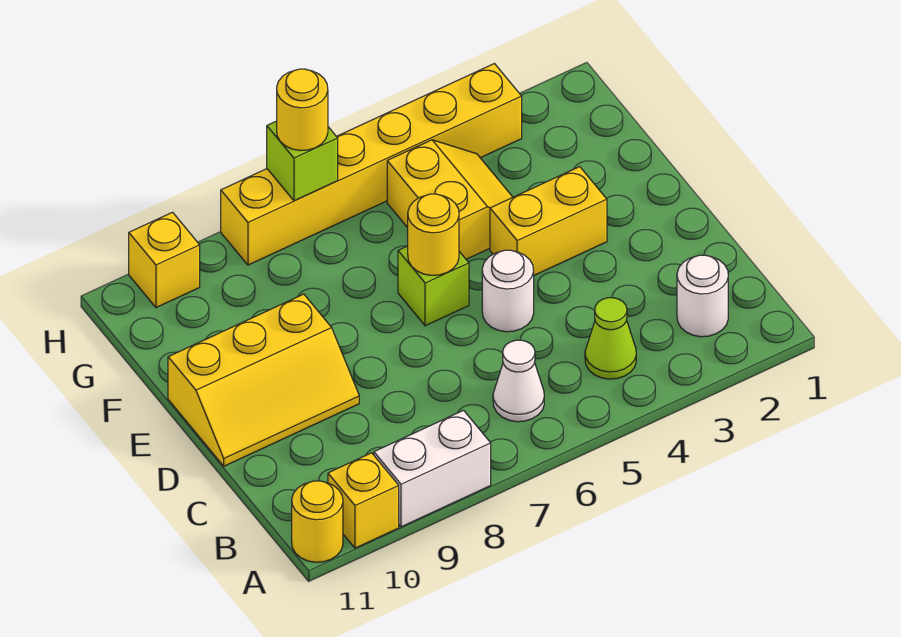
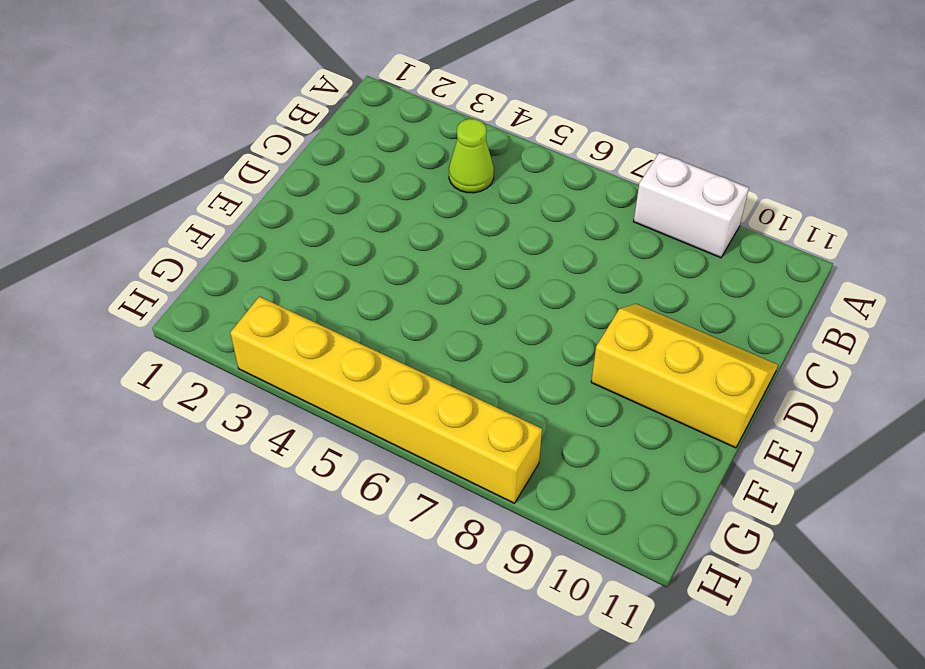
none -> yellow 1x1 brick [328,453,399,548]
none -> yellow 1x1 round brick [292,481,343,562]
none -> white 1x1 round brick [677,255,728,337]

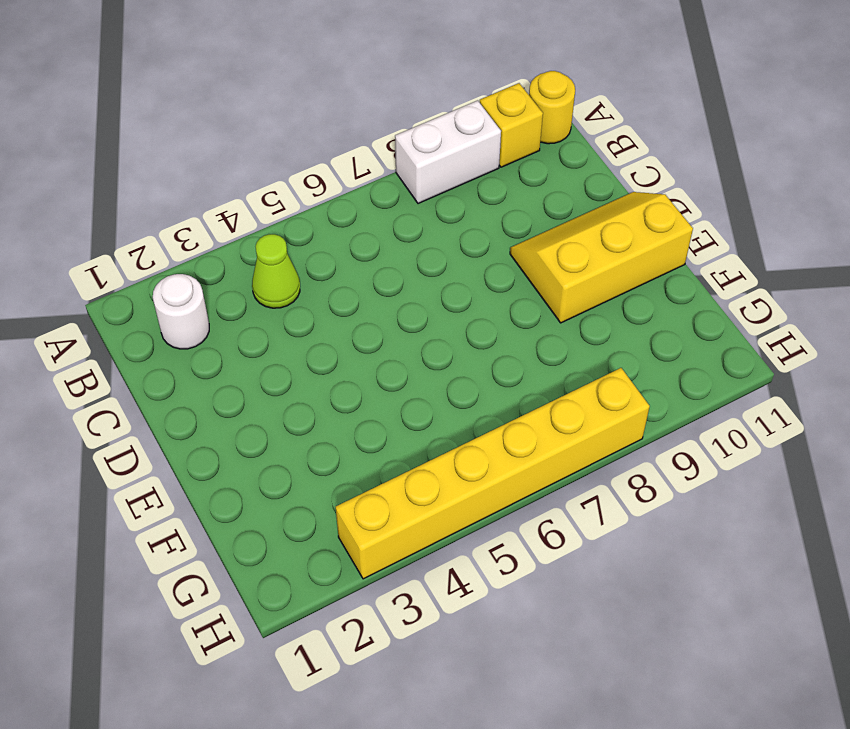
none -> white 1x1 cone [493,340,544,422]
none -> white 1x1 round brick [482,250,534,332]
none -> yellow 1x2 brick [490,167,607,275]

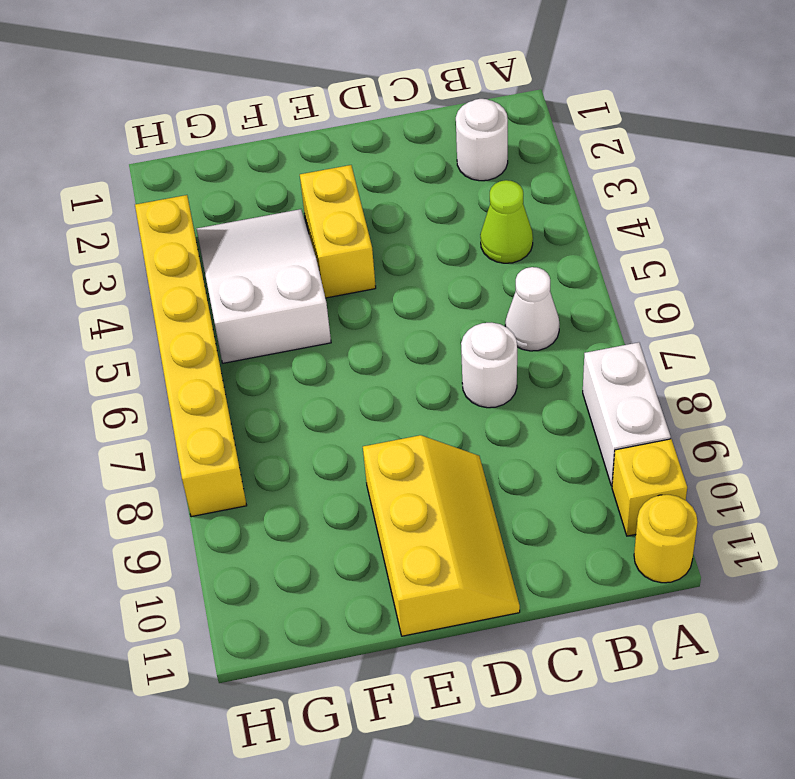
white 1x1 round brick [461,323,517,408] -> white 1x1 round brick moved to [482,250,534,332]
white 2x3 slope [197,209,331,363] -> yellow 2x2 slope [387,140,513,259]
none -> lime 1x1 brick [398,246,469,326]
none -> yellow 1x1 brick [129,212,200,308]
none -> yellow 1x1 round brick [408,194,459,275]

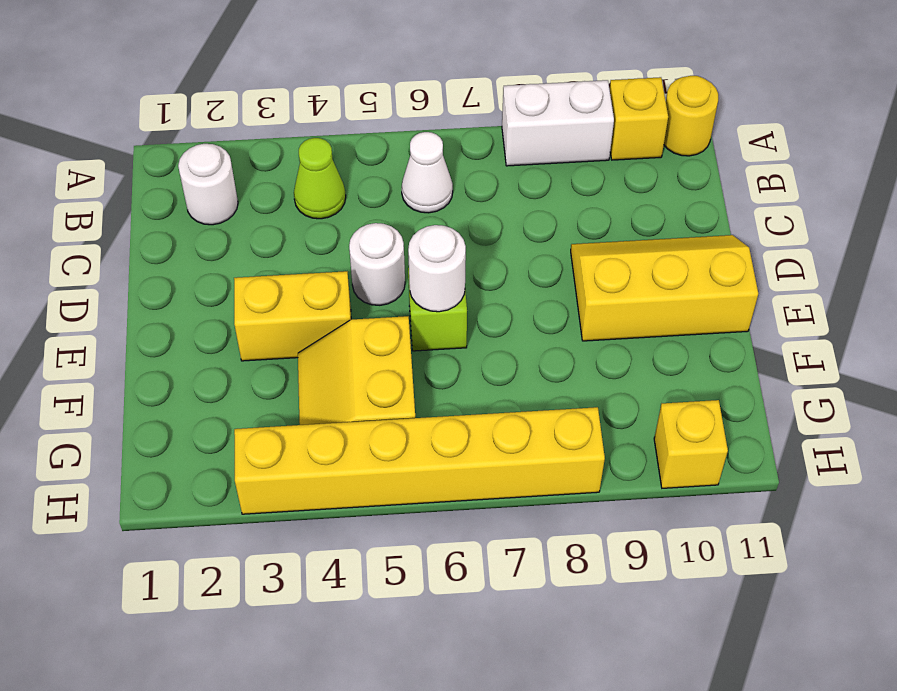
white 1x1 round brick [408,225,466,312] -> yellow 1x1 round brick [408,194,459,275]
none -> lime 1x1 brick [267,121,338,201]
none -> yellow 1x1 round brick [277,69,328,151]

